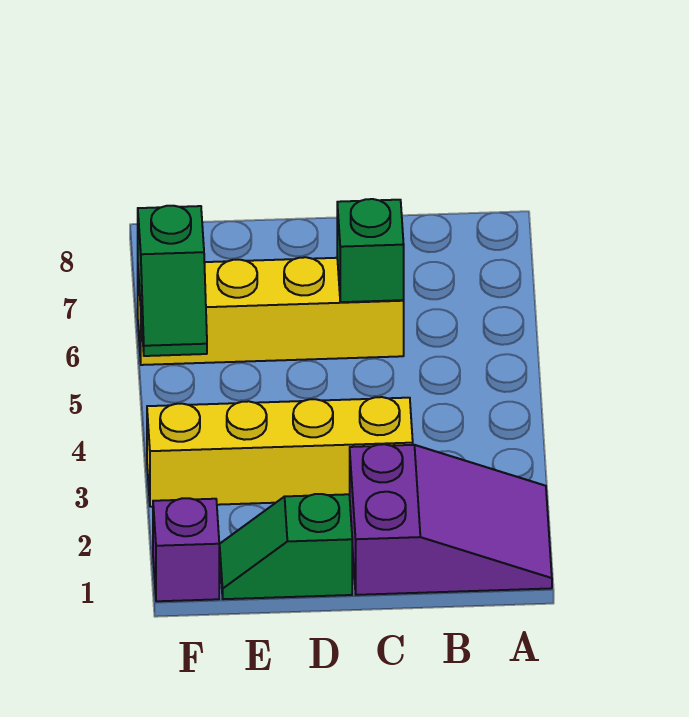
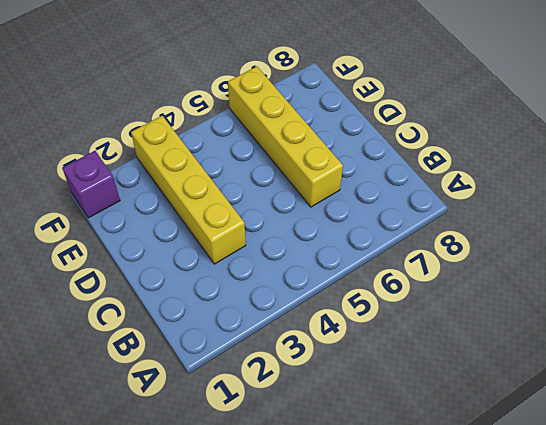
none -> purple 2x3 slope [350,444,552,595]
none -> green 1x2 slope [220,494,352,599]

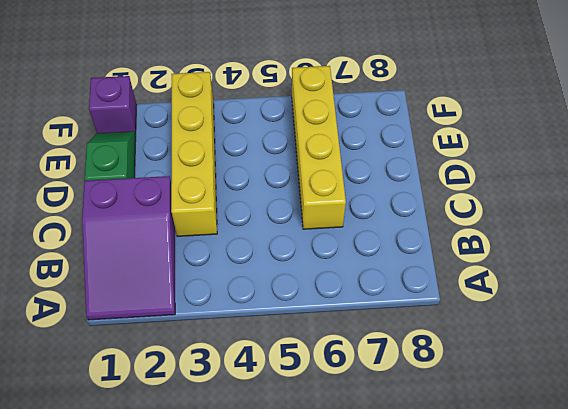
none -> green 1x1 brick [337,199,404,302]
none -> green 1x2 slope [138,206,207,356]

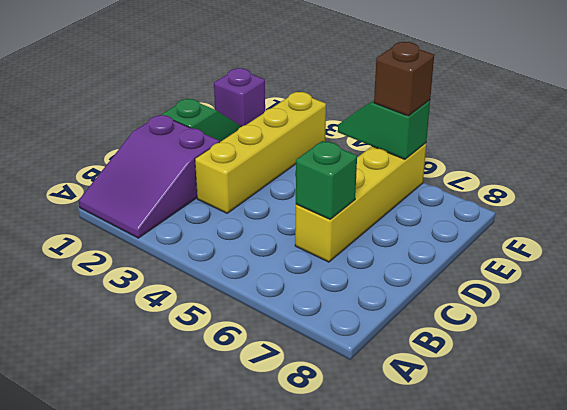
brown 1x1 brick [374,42,434,116] -> none

